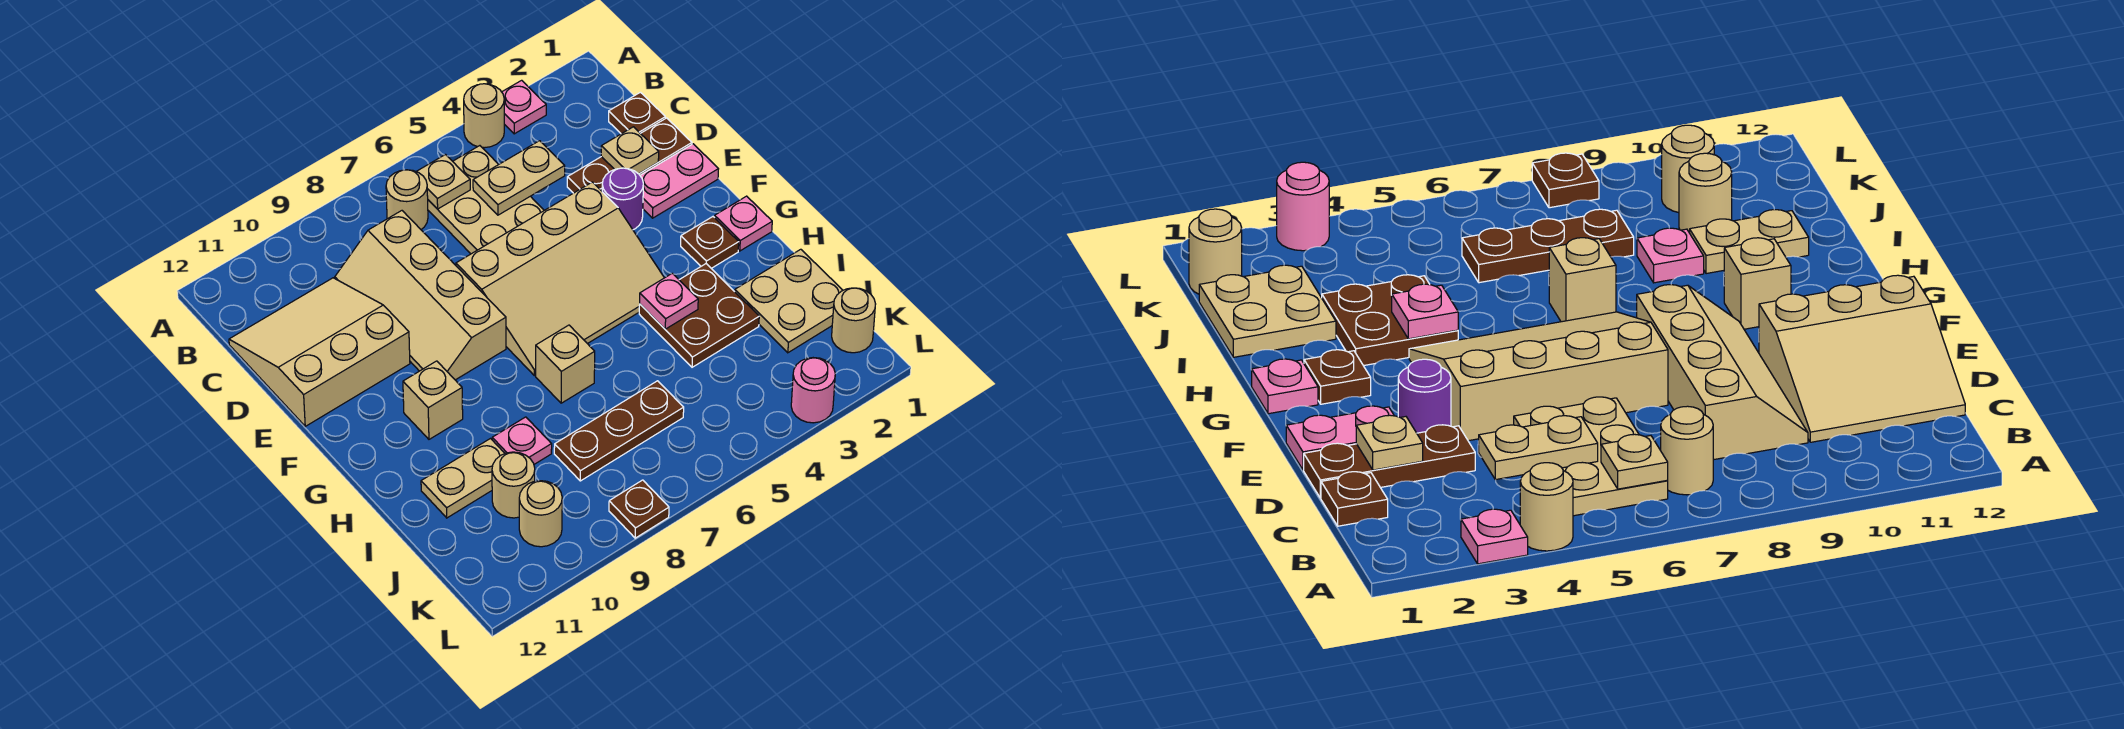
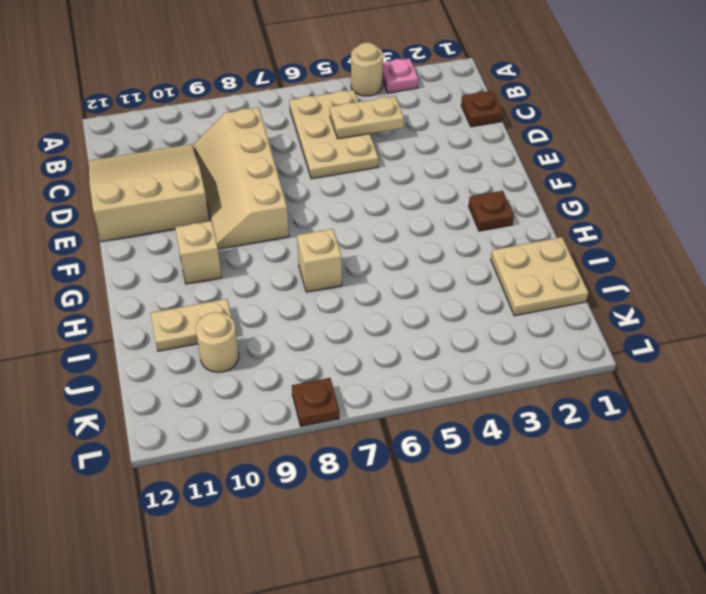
none -> tan 1x1 round brick [386,170,428,229]
none -> brown 1x3 plate [567,118,692,193]
none -> pink 1x2 plate [640,144,718,218]

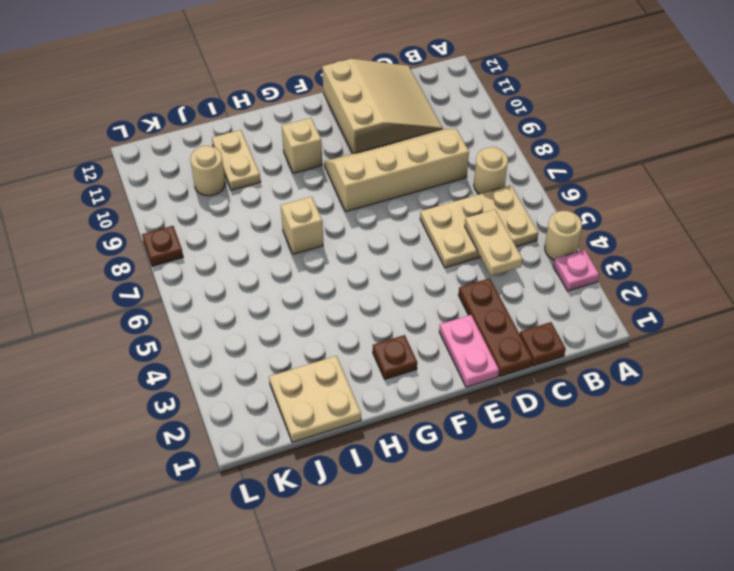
none -> purple 1x1 round brick [602,168,643,230]
none -> tan 3x4 slope [456,182,664,376]
none -> pink 1x1 plate [715,196,772,251]

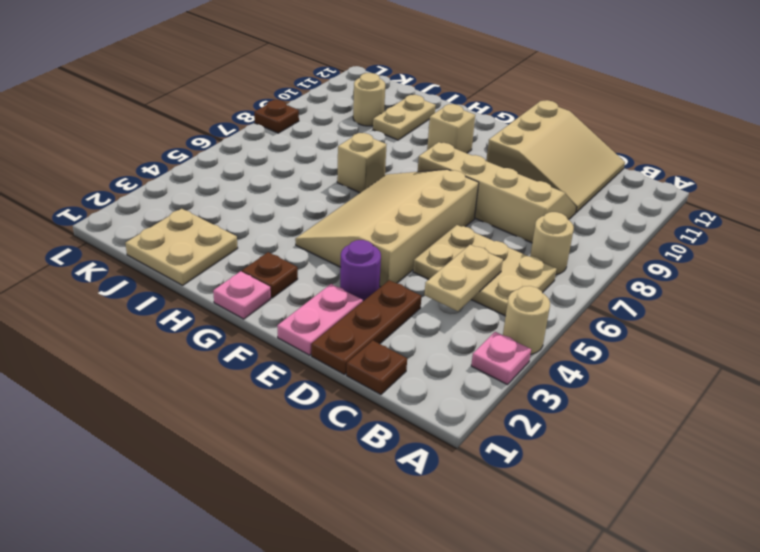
none -> brown 2x2 plate [639,264,759,367]
none -> pink 1x1 plate [492,417,552,464]
none -> brown 1x3 plate [554,381,684,481]

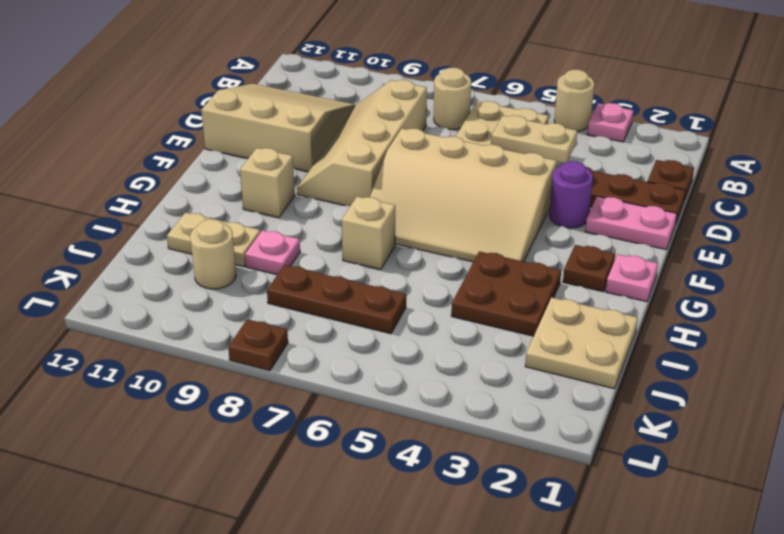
none -> tan 1x1 round brick [832,288,875,353]
none -> tan 1x1 round brick [519,481,562,547]
none -> pink 1x1 round brick [791,358,835,423]

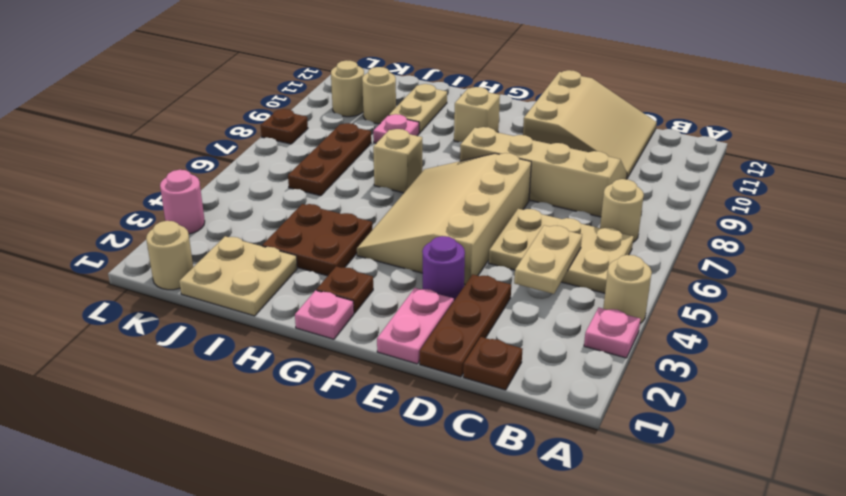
none -> tan 1x1 plate [416,155,470,209]
none -> tan 1x1 plate [601,127,659,174]
none -> pink 1x1 plate [640,273,698,329]

